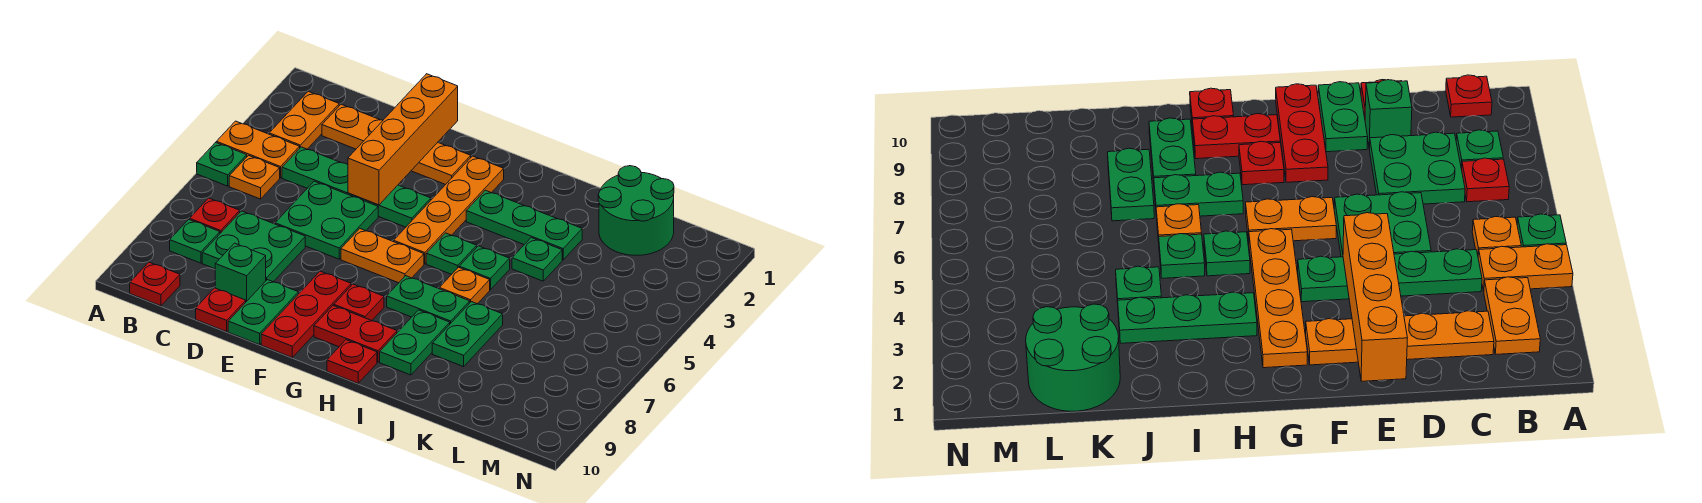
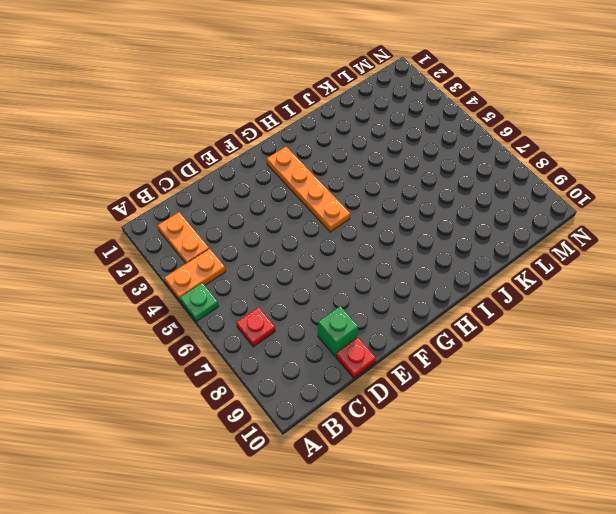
none -> orange 1x1 plate [229,155,280,199]
none -> green 1x1 plate [170,219,220,263]
none -> red 1x1 plate [130,262,180,306]
none -> orange 1x4 plate [322,104,471,185]

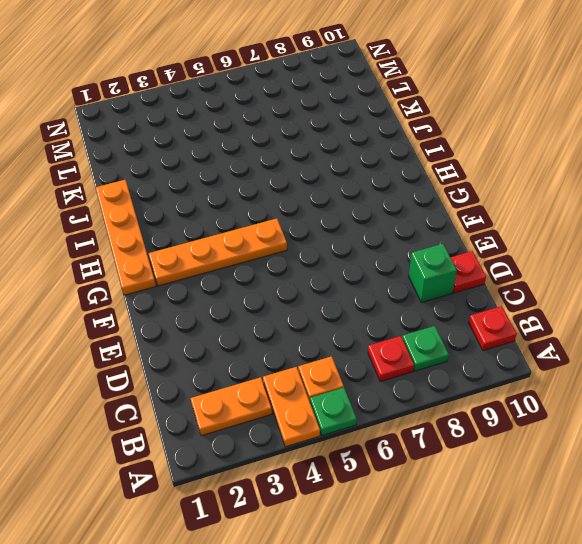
orange 1x4 plate [96,180,156,295] -> orange 1x4 plate moved to [322,104,471,185]
none -> green 1x4 plate [282,147,431,227]
none -> green 2x2 plate [202,211,305,282]
none -> green 2x2 plate [275,181,378,259]
none -> green 1x2 plate [228,280,299,345]

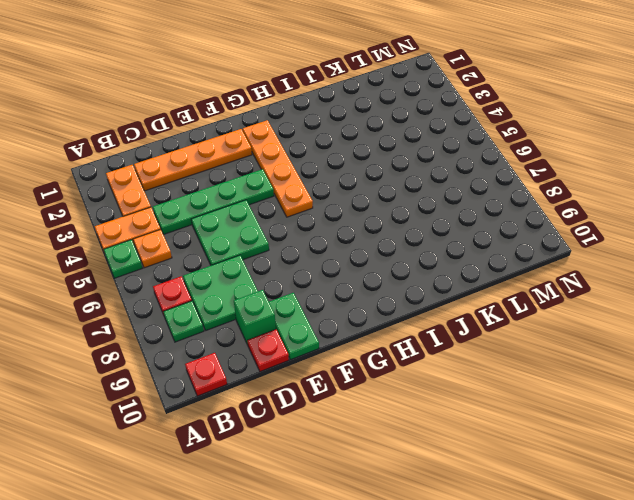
none -> orange 1x2 plate [341,229,424,283]
none -> red 1x3 plate [261,271,351,357]
none -> red 1x1 plate [334,284,384,321]
none -> red 1x2 plate [314,306,397,362]

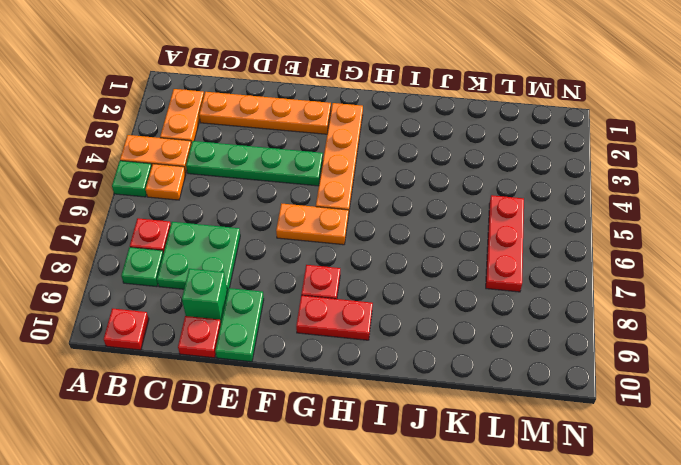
red 1x3 plate [486,195,524,292] -> red 1x3 plate moved to [261,271,351,357]
none -> green 2x2 plate [275,181,378,259]
none -> green 1x3 plate [466,190,582,260]
none -> green 1x1 plate [426,233,477,274]
none -> green 1x2 plate [387,276,470,324]

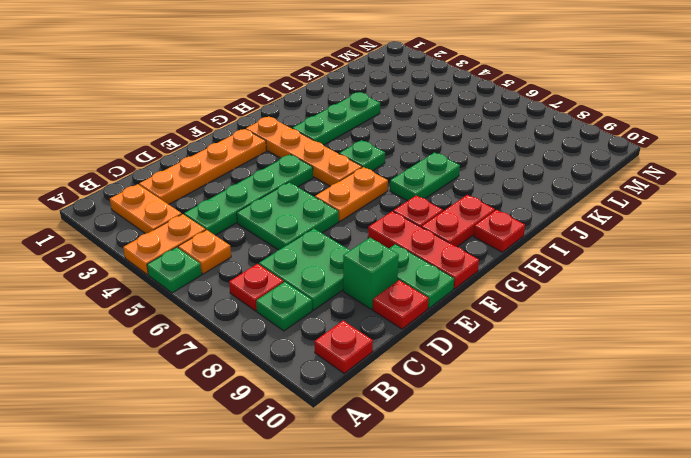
none -> green 1x1 plate [459,246,510,290]
none -> orange 1x1 plate [439,267,490,304]
none -> green 1x2 plate [380,310,450,375]
none -> green 1x1 plate [512,238,562,281]

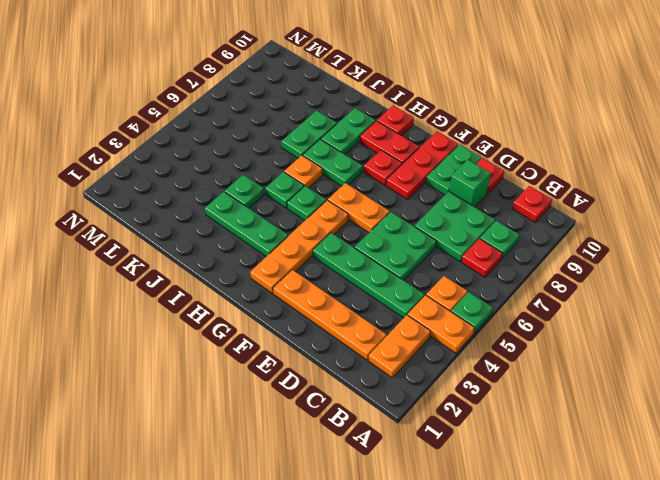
none -> green 2x2 round brick [598,166,674,255]
none -> orange 1x4 brick [348,74,458,205]

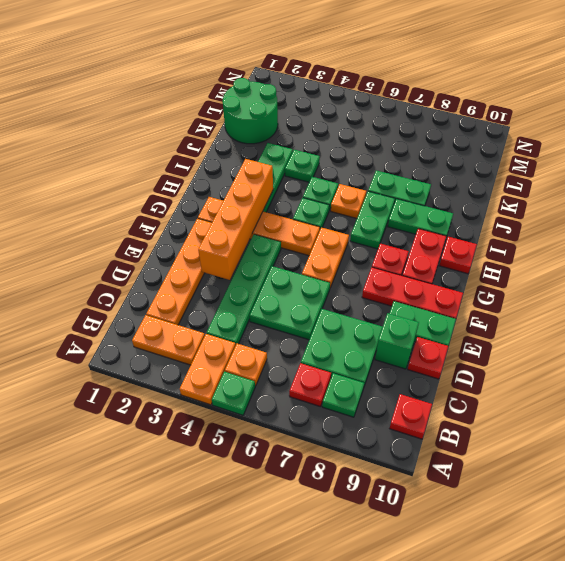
orange 1x4 brick [198,159,273,280] -> orange 1x4 brick turned to [348,74,458,205]

